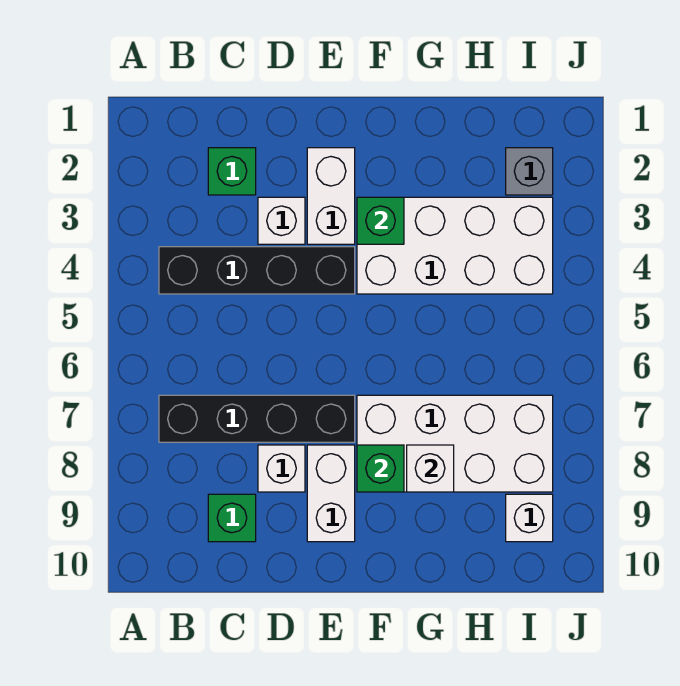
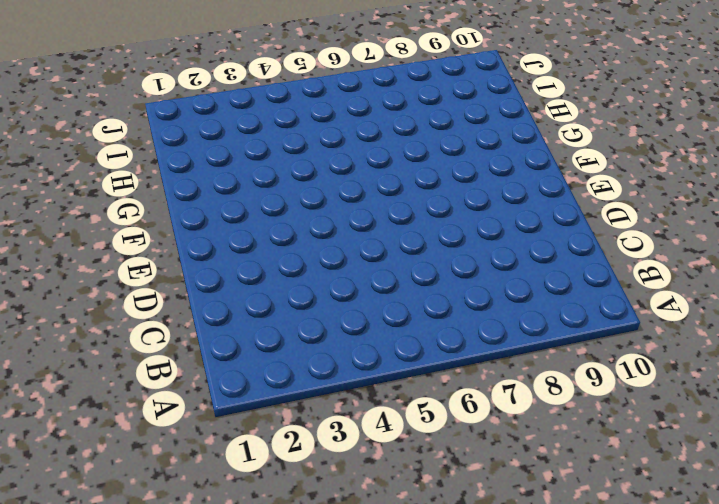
none -> black 1x4 brick [159,247,355,294]
none -> black 1x4 brick [159,395,355,442]
none -> green 1x1 brick [208,148,256,195]

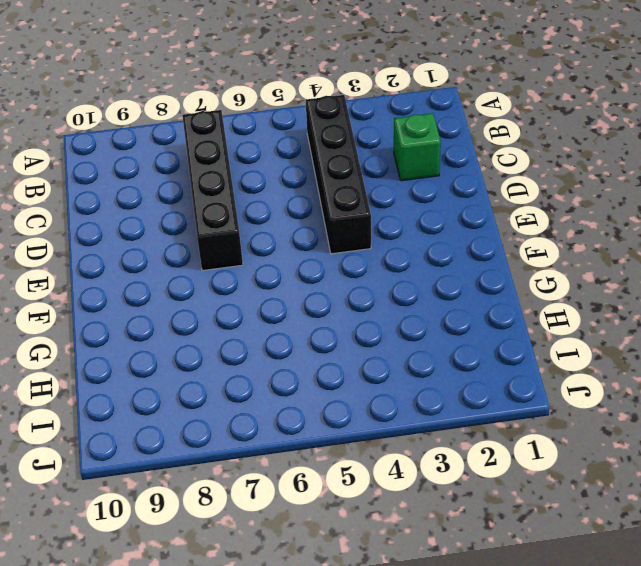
none -> green 1x1 brick [208,494,256,542]
none -> white 1x1 brick [258,197,305,244]
none -> white 1x1 brick [258,445,305,492]

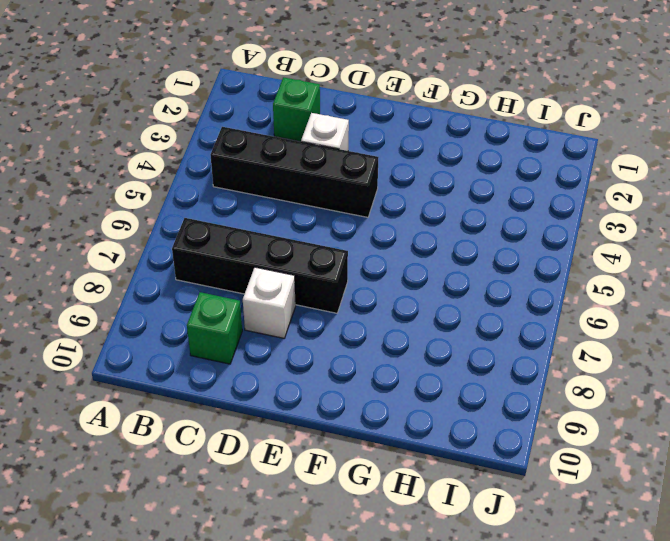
none -> white 1x2 brick [307,148,355,244]
none -> white 1x2 brick [307,445,355,542]
none -> white 2x4 brick [357,197,553,294]

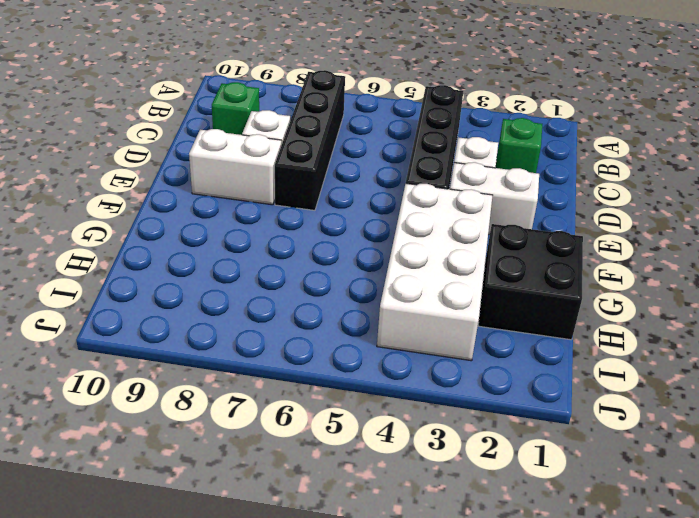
black 2x2 brick [478,224,583,340] -> none
none -> white 2x4 brick [357,395,553,492]
none -> grey 1x1 brick [506,148,553,195]
none -> white 1x1 brick [506,494,553,542]

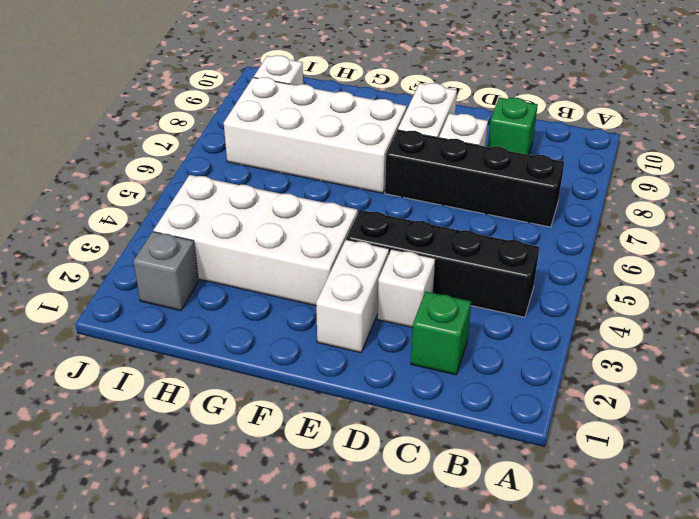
none -> green 1x1 brick [357,197,404,244]
none -> green 1x1 brick [357,445,404,492]
none -> white 1x1 brick [407,445,454,492]

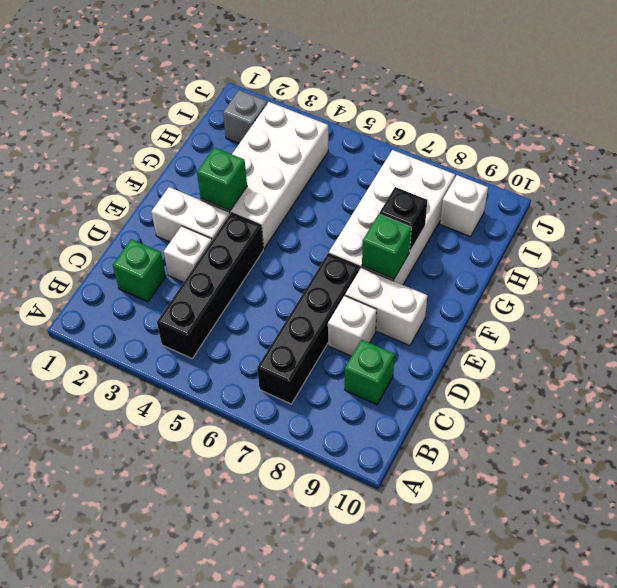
black 1x1 brick [379,187,427,251] -> white 1x1 brick [407,445,454,492]

